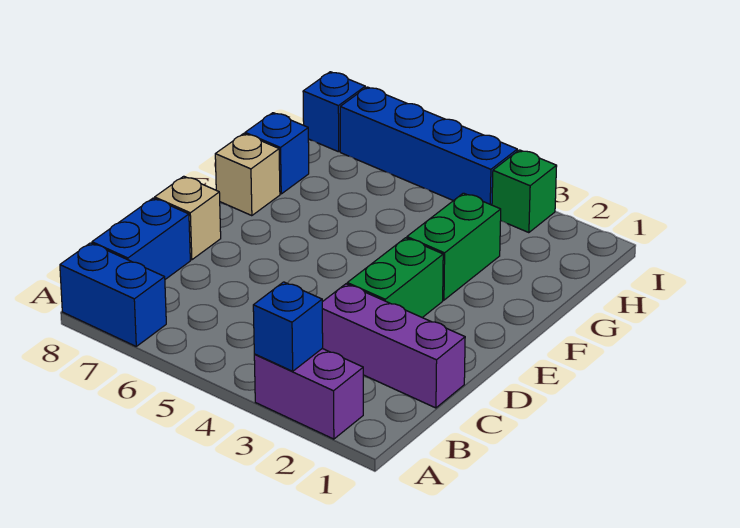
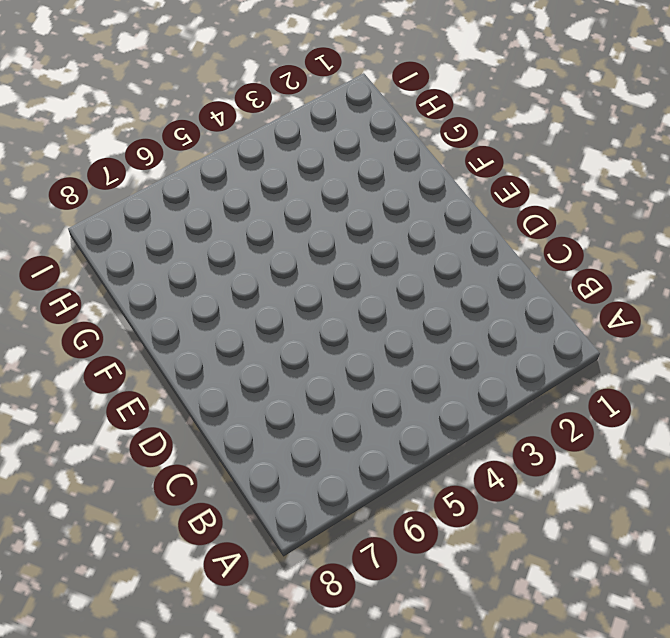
none -> purple 1x2 brick [254,348,363,439]
none -> blue 1x2 brick [60,243,166,346]
none -> blue 1x2 brick [92,198,190,279]

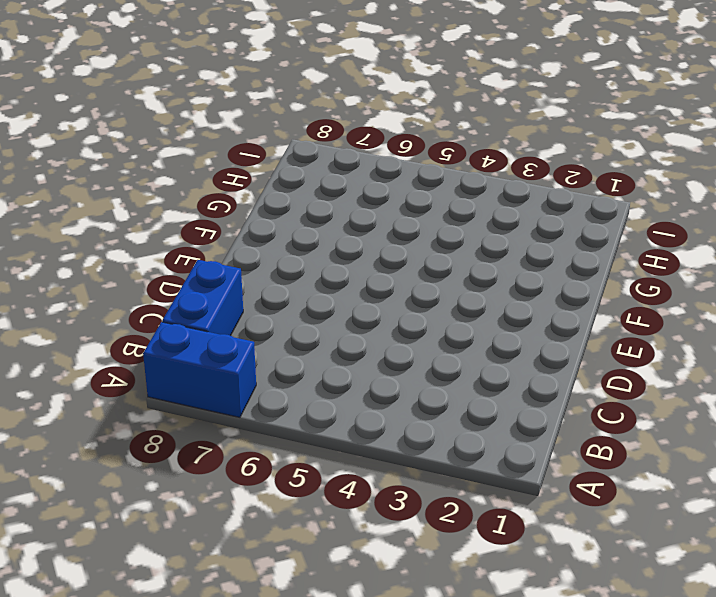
none -> purple 1x2 brick [254,348,363,439]
none -> purple 1x3 brick [322,284,465,408]
none -> green 1x2 brick [347,238,443,318]

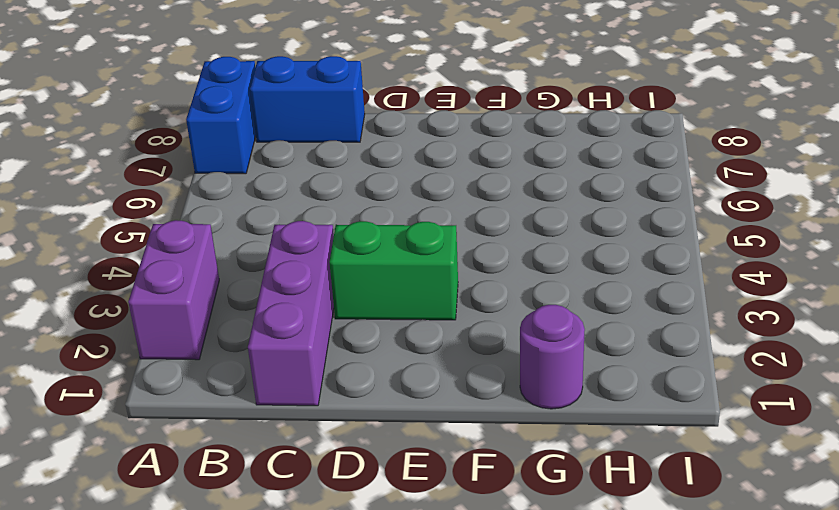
purple 1x1 round brick [520,305,585,409] -> none
none -> tan 1x1 brick [155,176,221,260]
none -> green 1x2 brick [407,193,501,300]
none -> tan 1x1 brick [215,134,280,216]

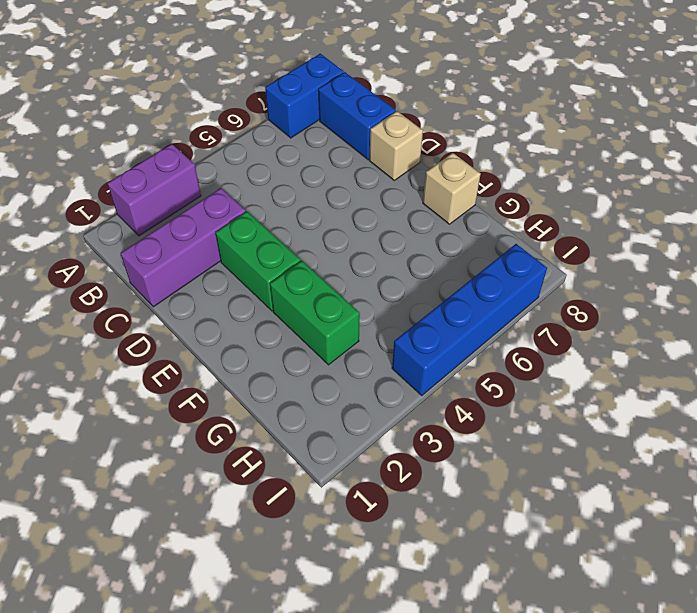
none -> blue 1x1 brick [245,113,309,194]
none -> green 1x1 brick [492,150,557,233]
none -> blue 1x1 brick [303,72,365,152]

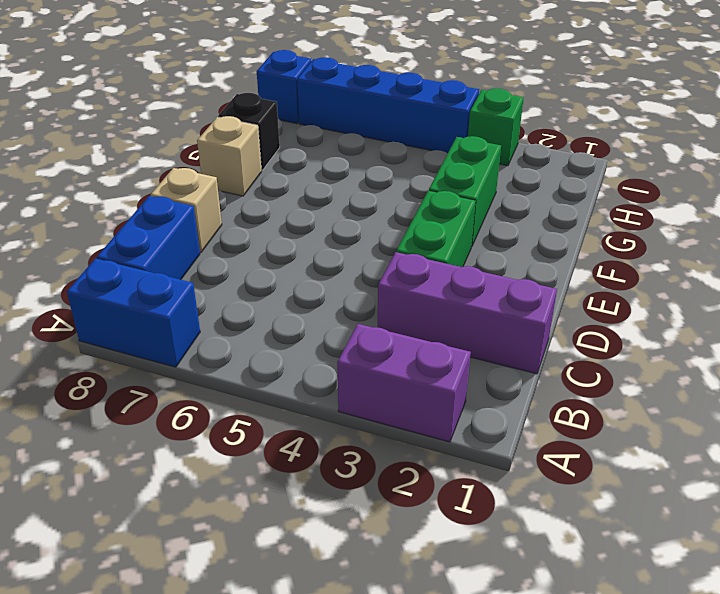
black 1x1 brick [218,93,280,170] -> blue 1x1 brick [245,113,309,194]
none -> blue 1x1 brick [253,282,323,371]

